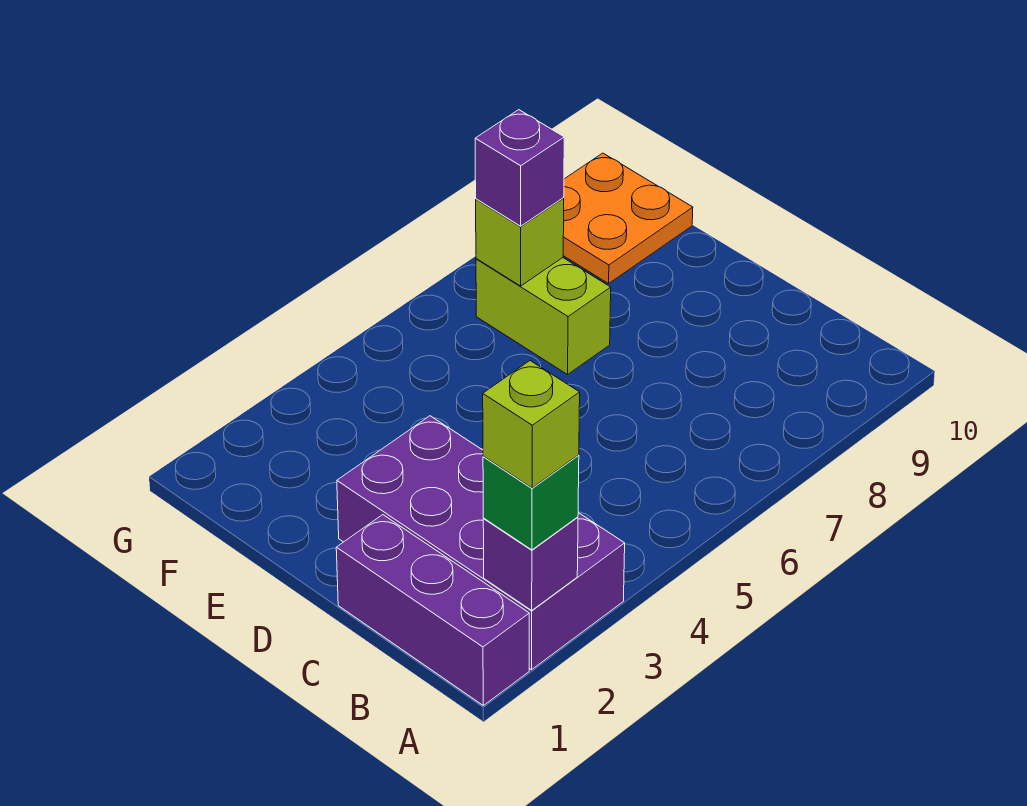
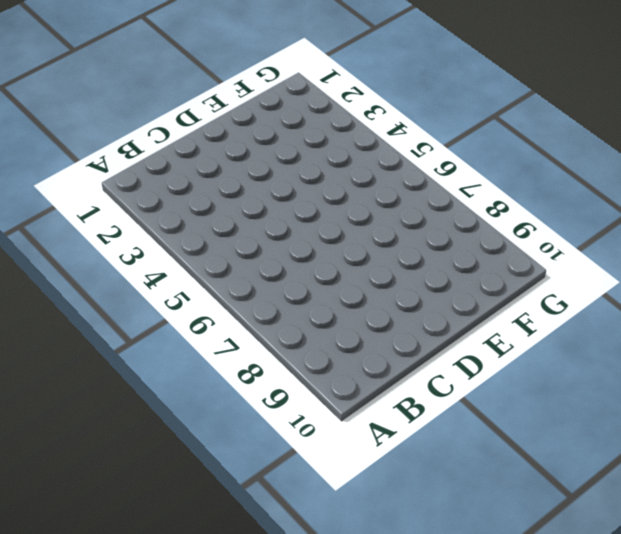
none -> purple 1x3 brick [336,515,529,705]
none -> purple 2x4 brick [337,416,625,670]

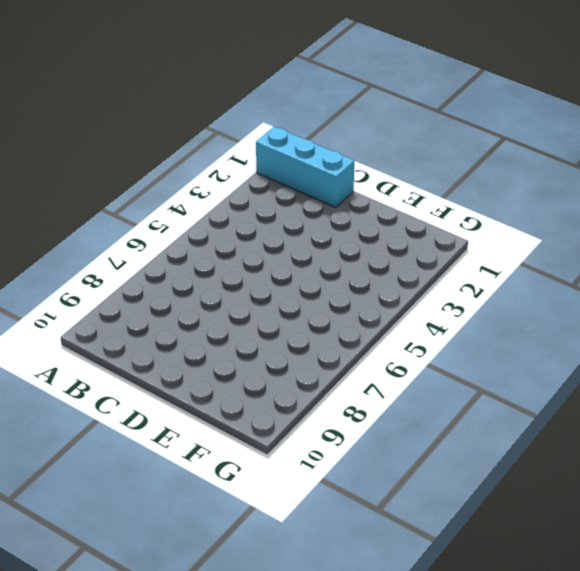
cyan 1x3 brick [256,127,354,207] -> purple 1x3 brick [336,515,529,705]
none -> purple 2x4 brick [337,416,625,670]
none -> lime 1x2 brick [476,258,611,375]

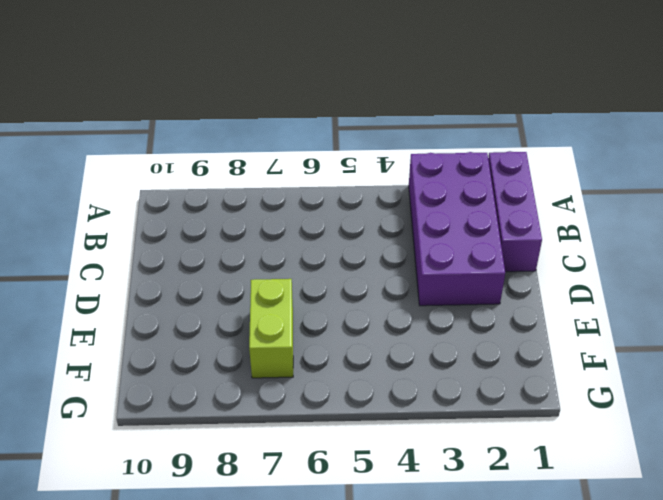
none -> orange 2x2 plate [563,153,693,284]
none -> purple 1x1 brick [483,517,578,610]

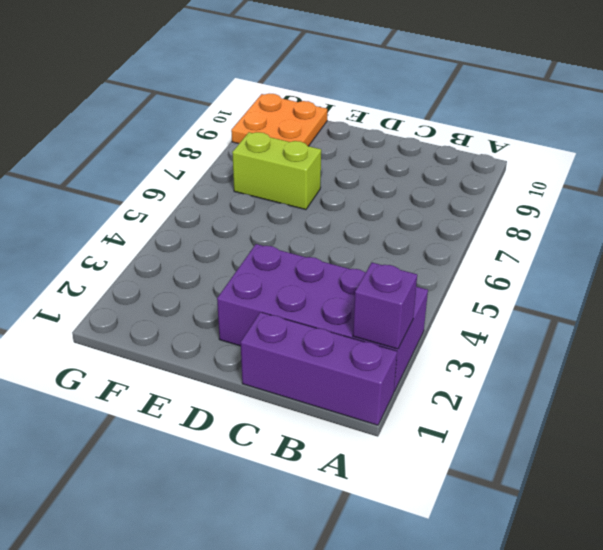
none -> lime 1x1 brick [476,198,564,286]
none -> green 1x1 brick [483,455,579,550]

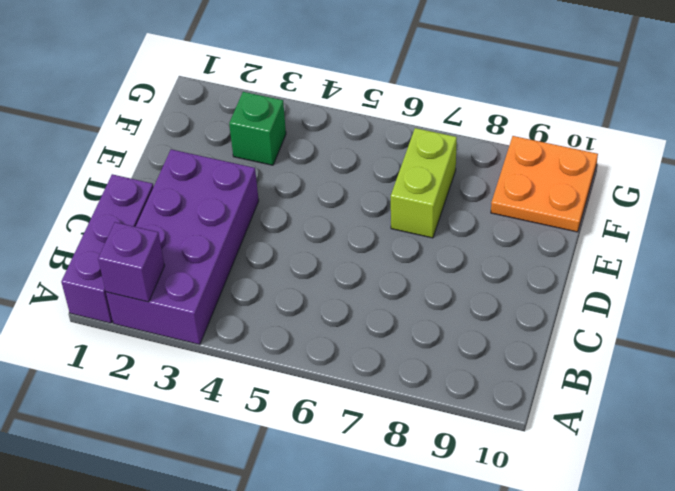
green 1x1 brick [229,92,286,165] -> green 1x1 brick moved to [483,455,579,550]
none -> lime 1x1 brick [476,198,564,286]
none -> purple 1x1 brick [475,110,564,226]

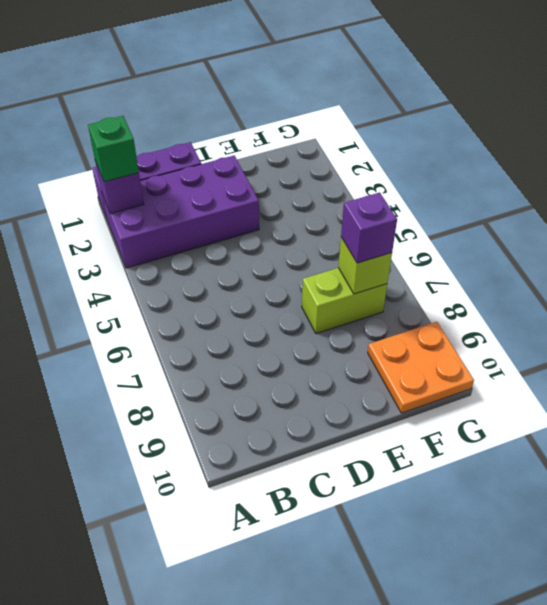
none -> lime 1x1 brick [483,361,580,488]

